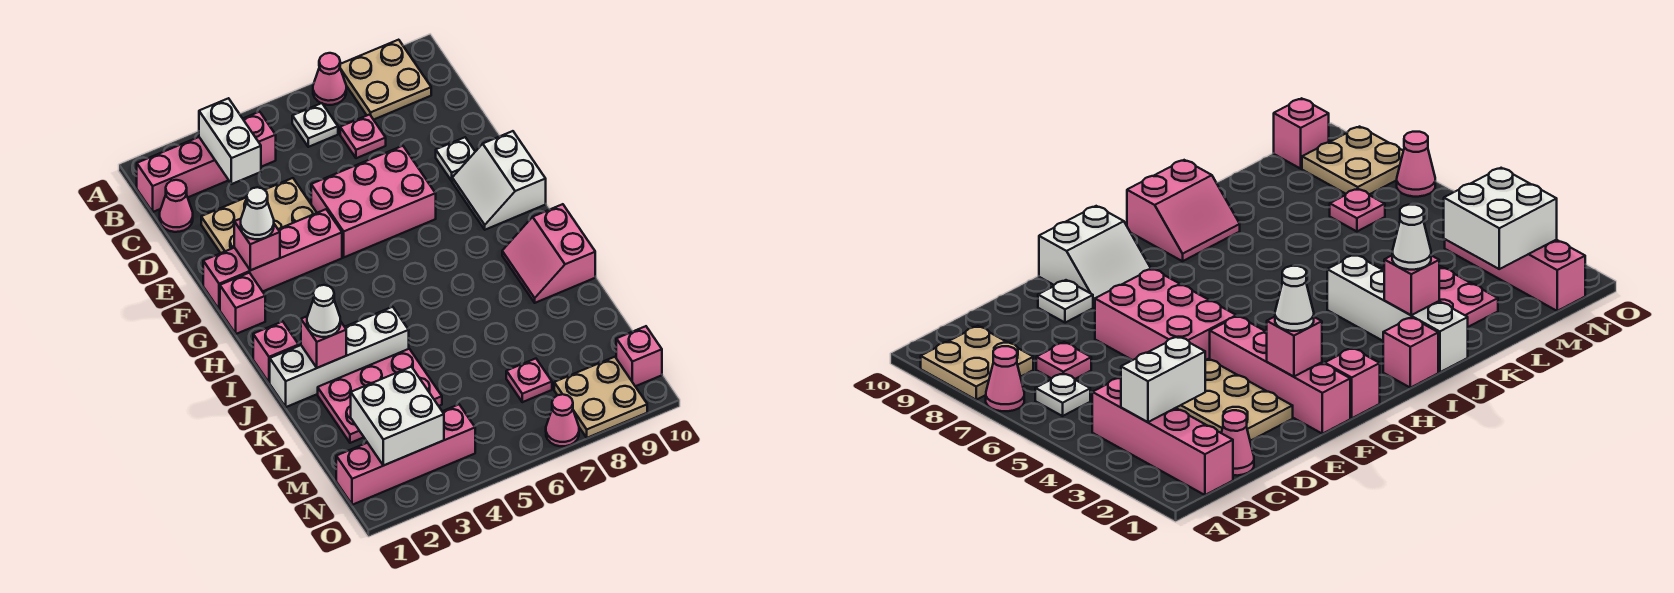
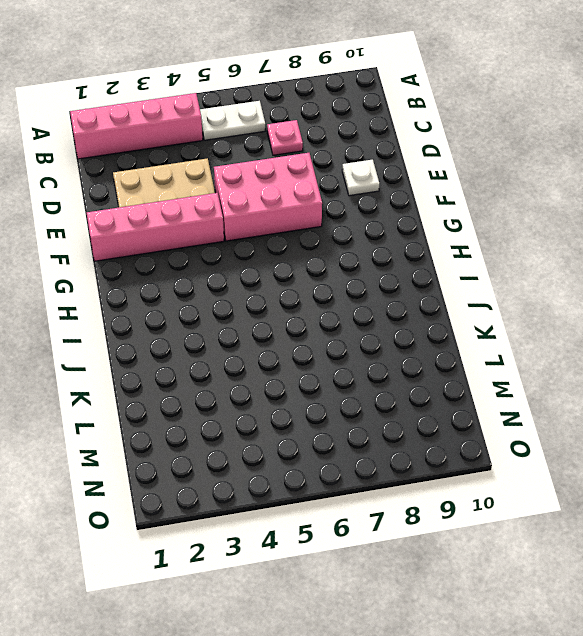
white 1x2 plate [200,101,265,140] -> white 1x1 plate [292,103,338,147]
none -> pink 1x1 cone [313,53,346,105]
none -> tan 2x2 plate [340,40,431,120]
none -> pink 1x1 cone [160,180,193,232]

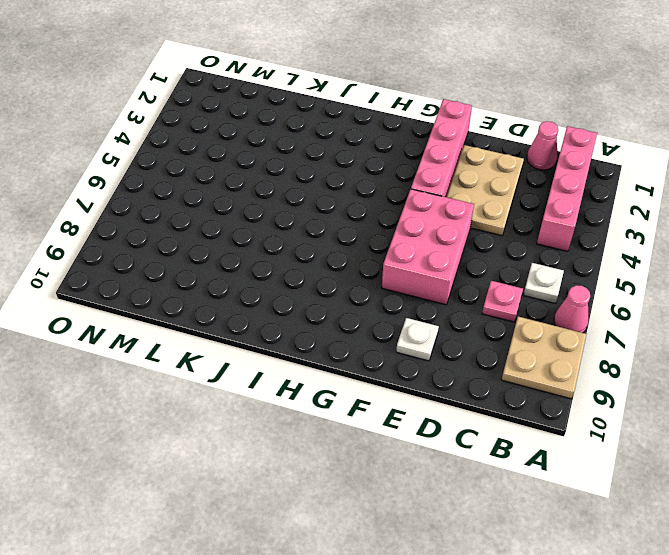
none -> white 2x2 slope [452,131,546,230]
none -> pink 1x1 brick [220,273,265,334]
none -> pink 1x1 brick [253,321,299,383]

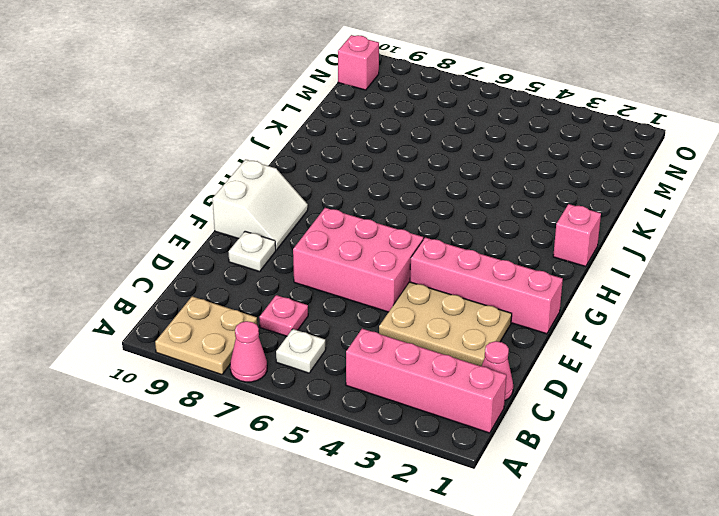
none -> pink 1x1 brick [220,273,265,334]
none -> pink 2x2 slope [502,204,595,303]
none -> white 1x4 brick [270,307,409,407]

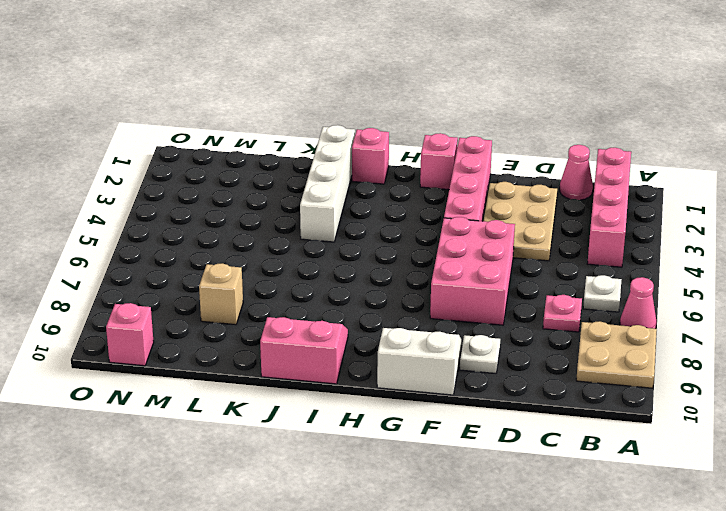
tan 1x1 brick [199,263,243,325] -> none
none -> pink 2x3 plate [318,349,442,443]
none -> pink 1x1 plate [506,359,552,402]
none -> pink 1x4 brick [336,405,475,505]

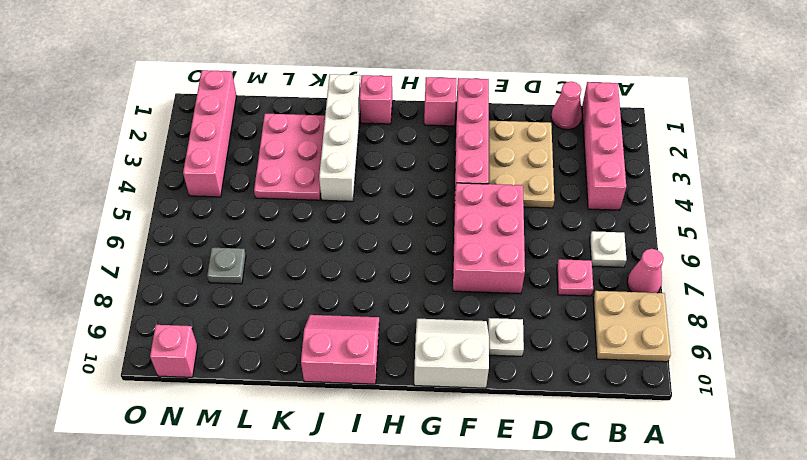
grey 1x1 plate [207,248,246,284] -> pink 1x1 plate [506,359,552,402]
none -> tan 2x2 plate [554,357,647,438]
none -> pink 1x1 cone [546,394,579,446]
none -> white 1x2 brick [199,98,261,184]

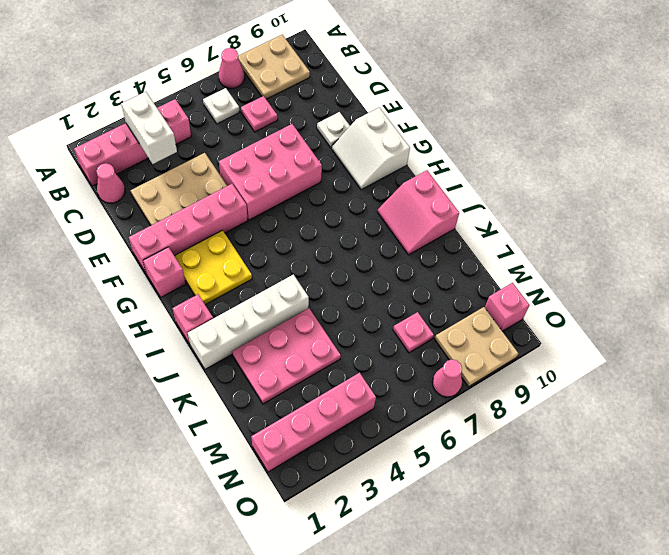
yellow 2x2 plate [175,230,252,305] -> none
none -> pink 1x1 brick [234,219,280,270]
none -> pink 1x1 brick [301,316,346,368]
none -> white 2x2 brick [351,367,444,466]

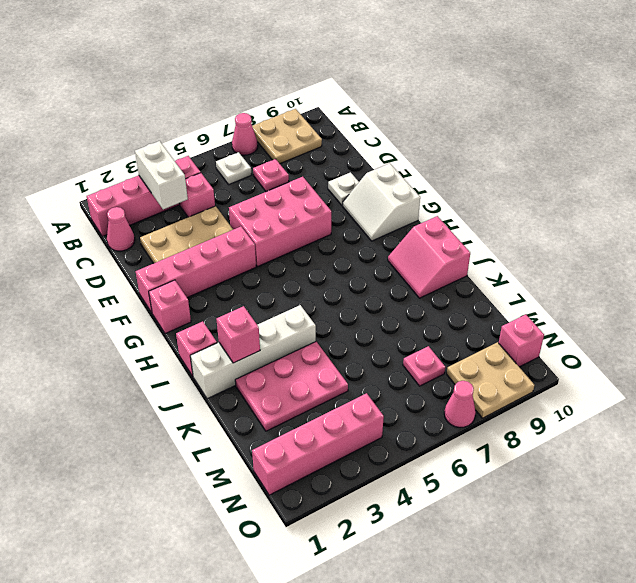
pink 1x1 brick [180,173,215,217] -> pink 1x1 brick moved to [234,219,280,270]
none -> white 2x2 brick [351,367,444,466]
none -> white 1x1 cone [241,187,274,239]
none -> white 1x1 cone [307,285,340,337]

